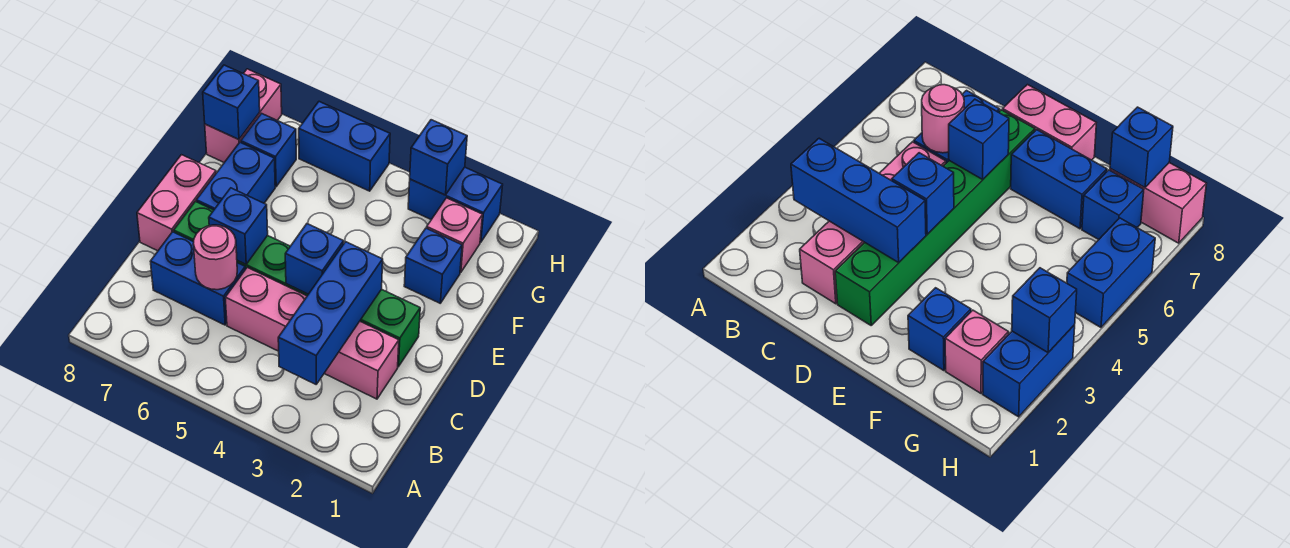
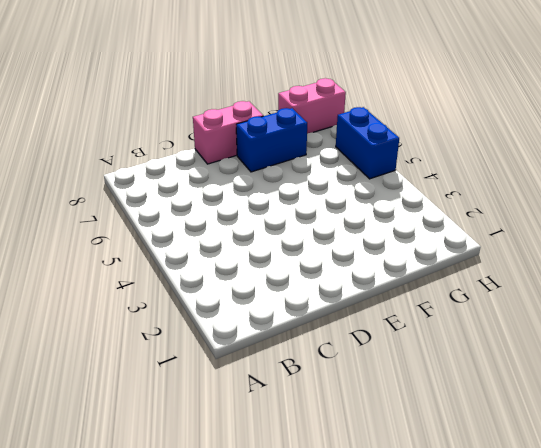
none -> pink 1x4 brick [225,267,399,399]
none -> blue 1x2 brick [150,232,245,325]
none -> green 1x6 brick [174,201,420,367]

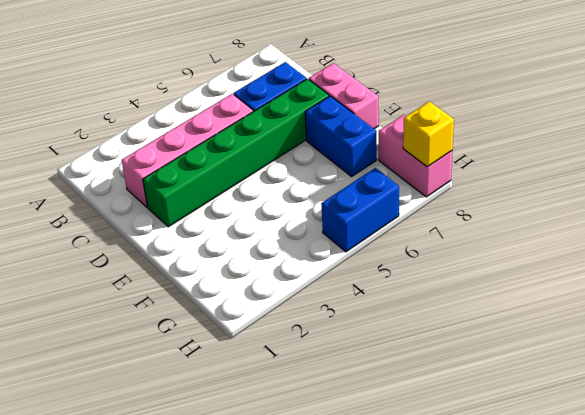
yellow 1x1 brick [403,101,454,167] -> none
none -> blue 1x1 brick [404,228,462,303]
none -> pink 1x1 brick [427,198,483,273]
none -> blue 1x1 brick [241,113,296,187]

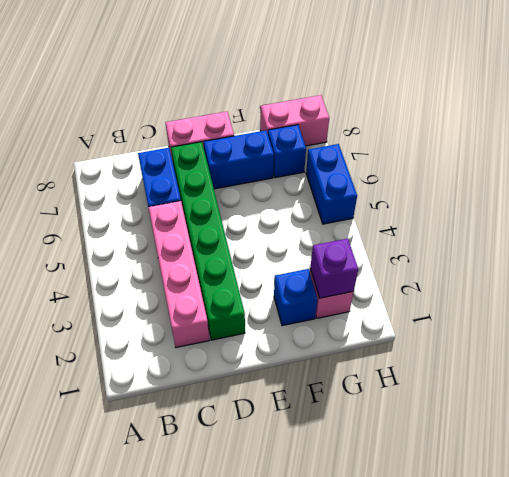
purple 1x1 brick [310,239,358,298] -> none
none -> blue 1x2 brick [408,167,503,242]
none -> blue 1x3 brick [278,242,383,384]
none -> pink 1x1 round brick [193,225,237,290]

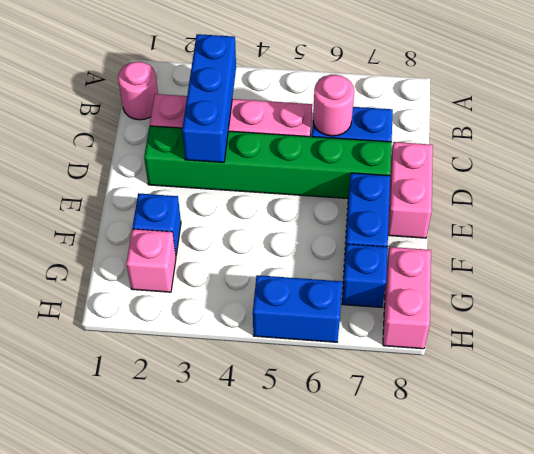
pink 1x1 round brick [118,62,158,120] -> none
none -> blue 1x2 brick [408,167,503,242]
none -> blue 1x1 brick [285,224,344,294]
none -> blue 1x1 brick [209,188,268,264]

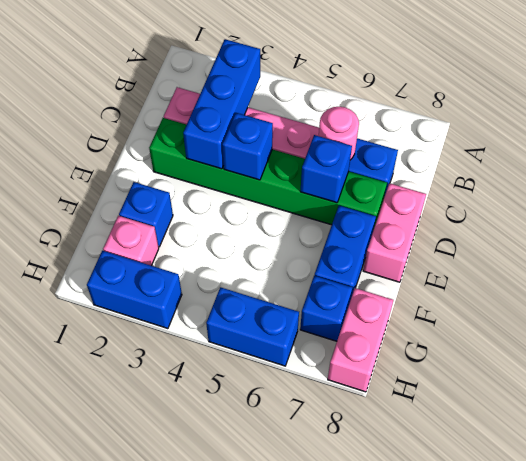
none -> blue 1x1 brick [203,65,260,140]
none -> blue 1x1 brick [410,120,467,195]

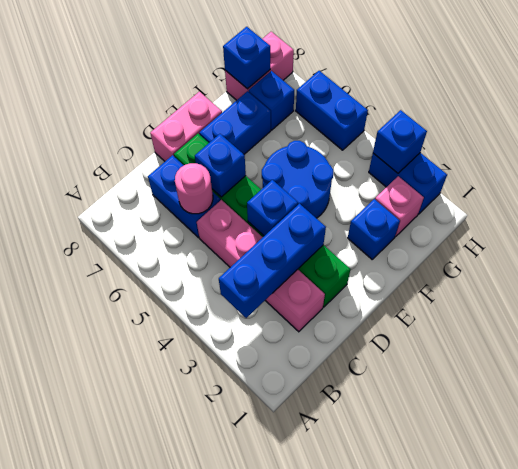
blue 2x2 round brick [262,141,333,218] -> none

